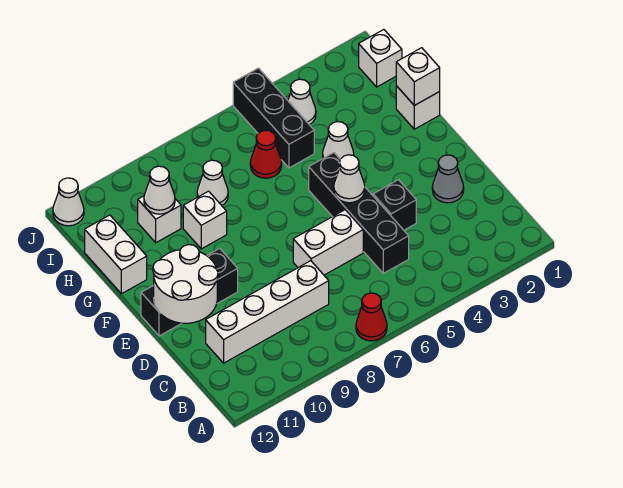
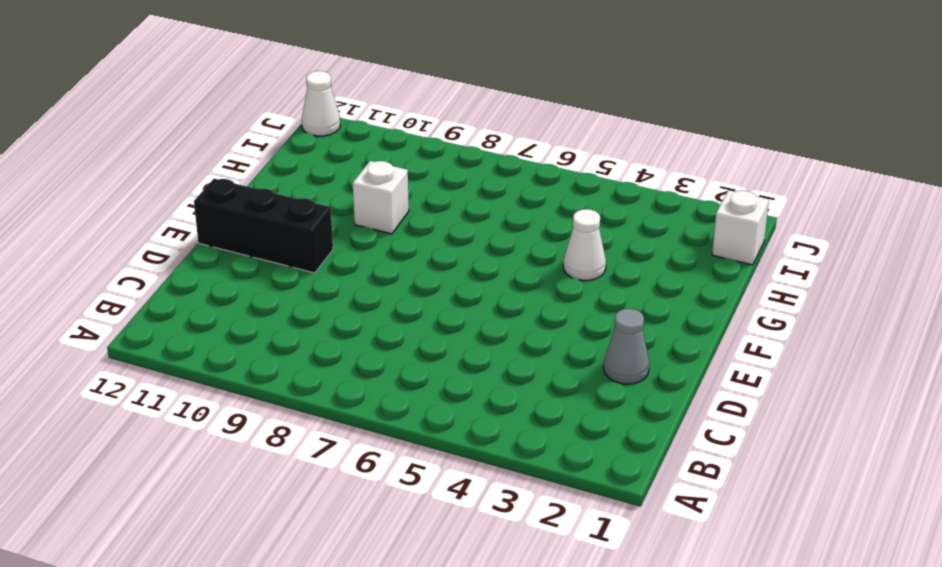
none -> red 1x1 cone [356,293,387,341]
none -> black 1x4 brick [309,153,409,273]
none -> white 1x4 brick [206,261,329,363]

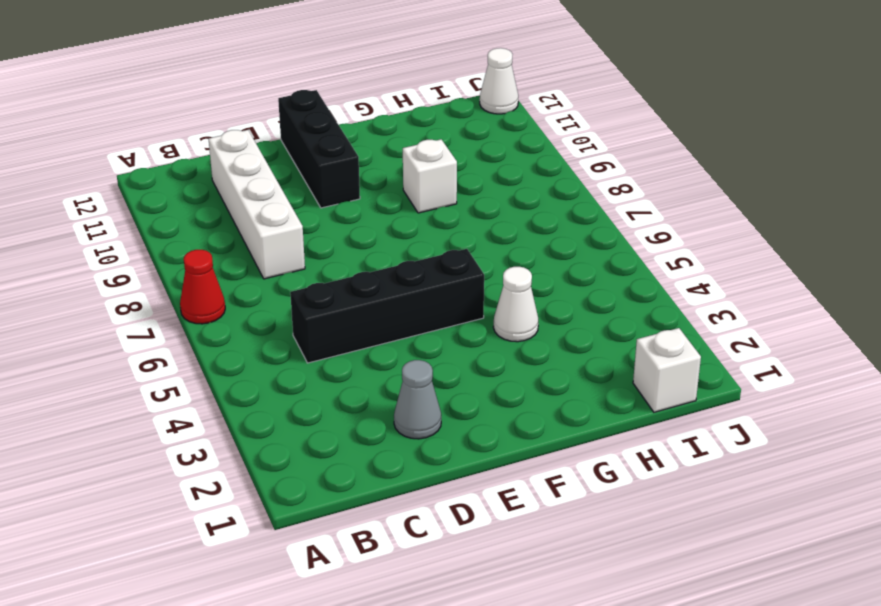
none -> black 1x1 brick [373,180,416,230]
none -> white 1x2 brick [293,210,363,275]
none -> white 1x1 brick [396,86,440,129]

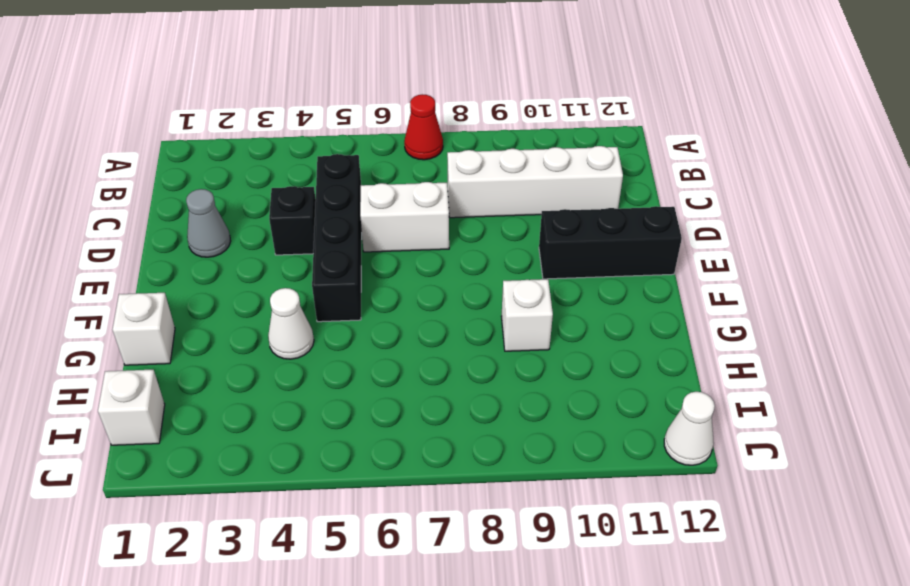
none -> white 1x2 brick [85,215,147,294]
none -> black 1x3 brick [233,68,314,168]
none -> red 1x1 cone [250,130,282,178]

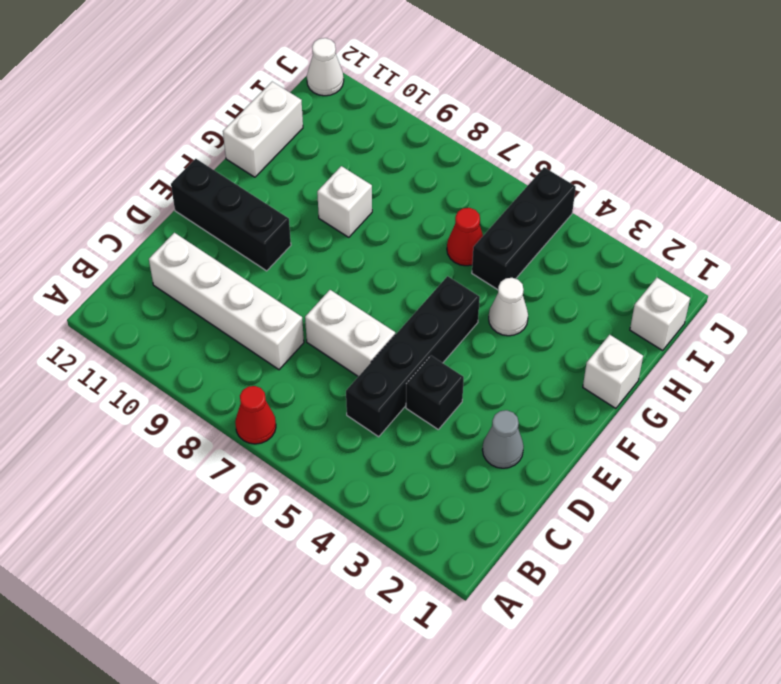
none -> white 1x1 cone [197,160,228,205]
none -> white 1x1 brick [138,196,181,243]
none -> white 1x1 cone [288,79,316,125]

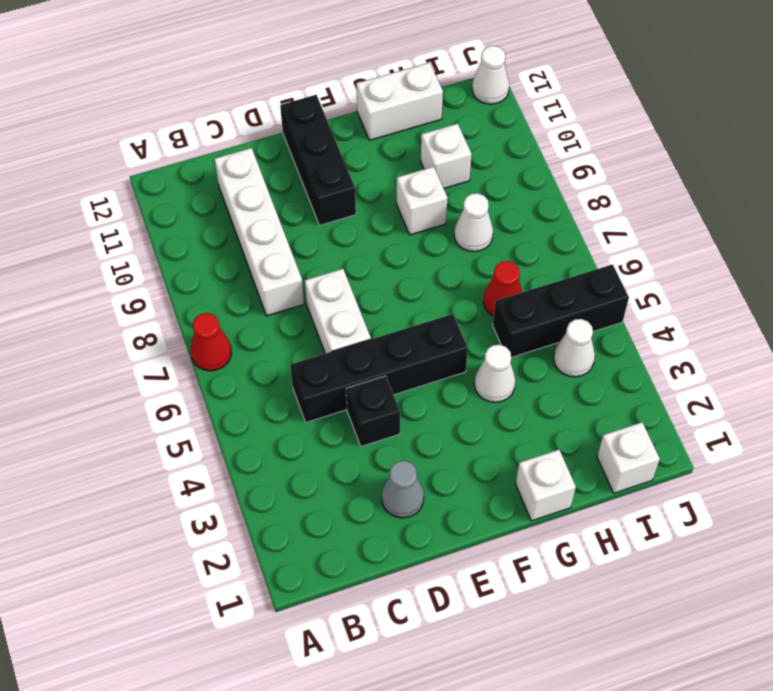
none -> white 2x2 round brick [153,245,218,323]
none -> white 1x1 cone [334,155,365,203]
none -> white 1x1 brick [396,48,440,105]

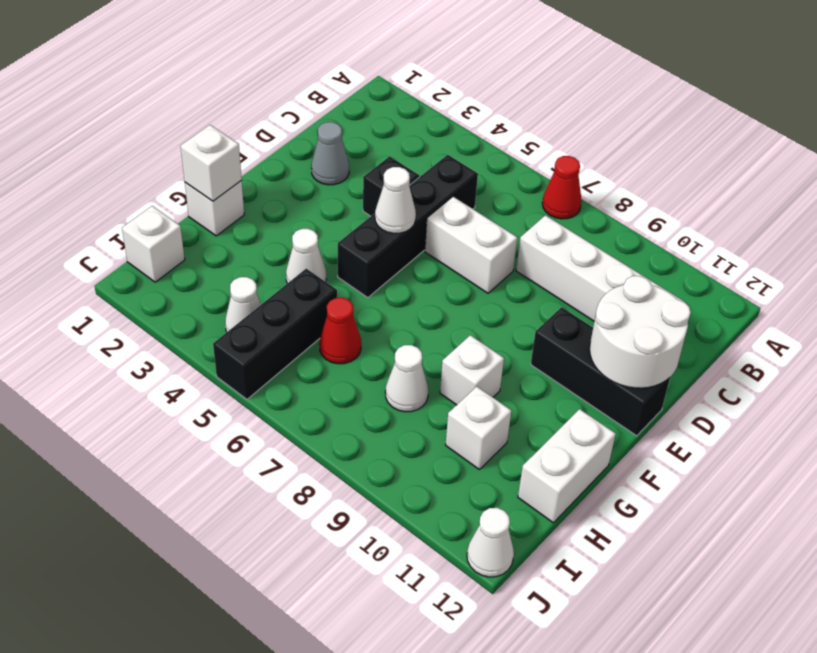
none -> white 1x1 cone [144,166,175,214]

